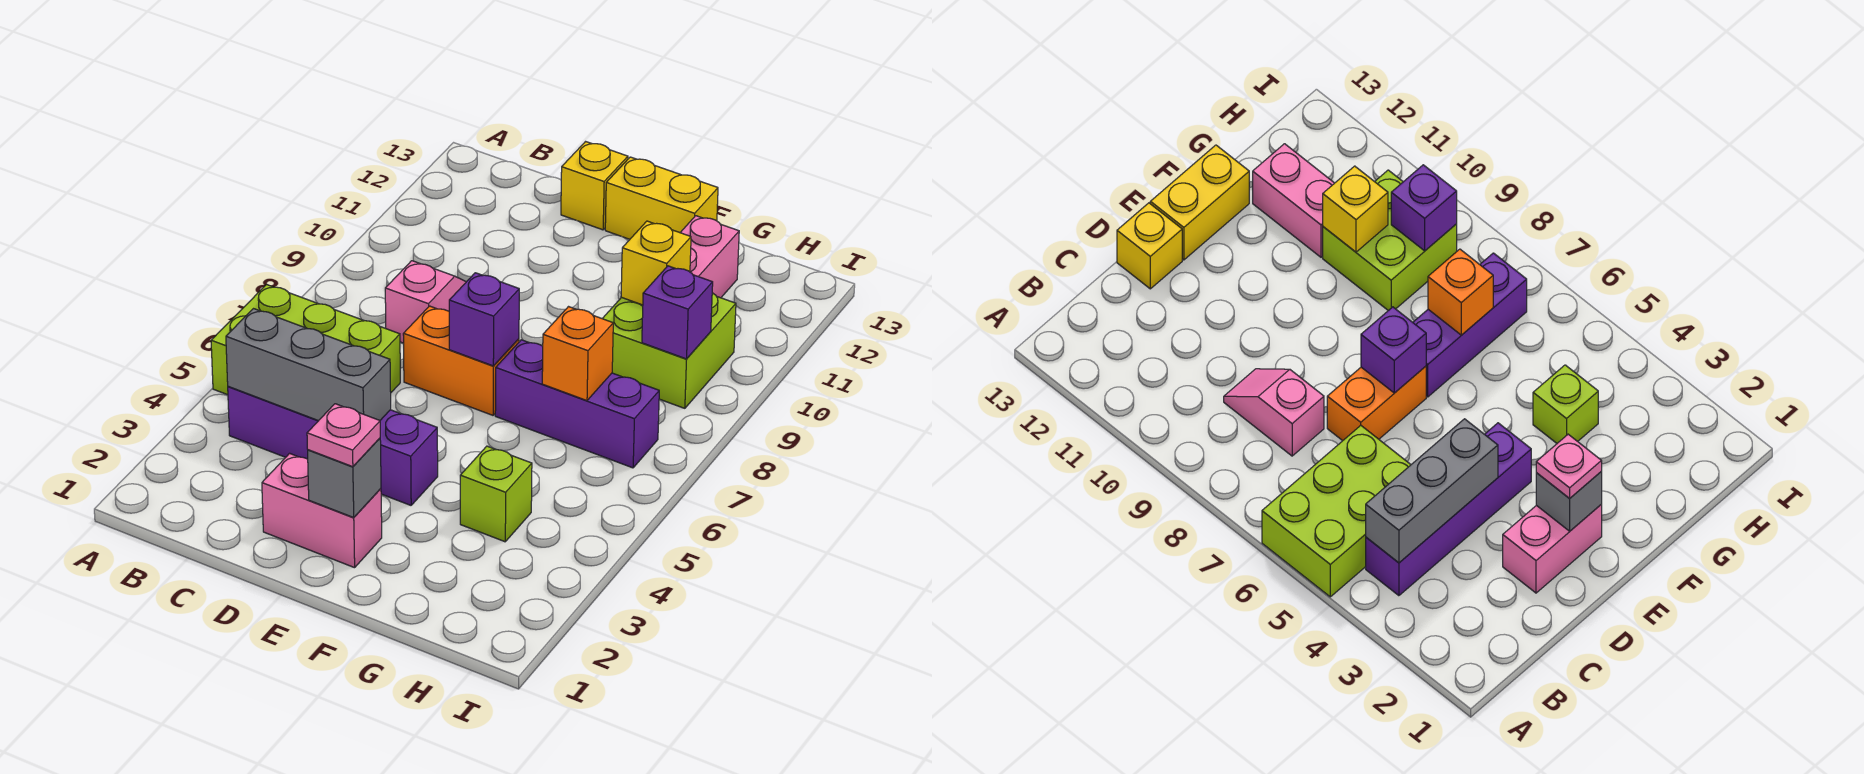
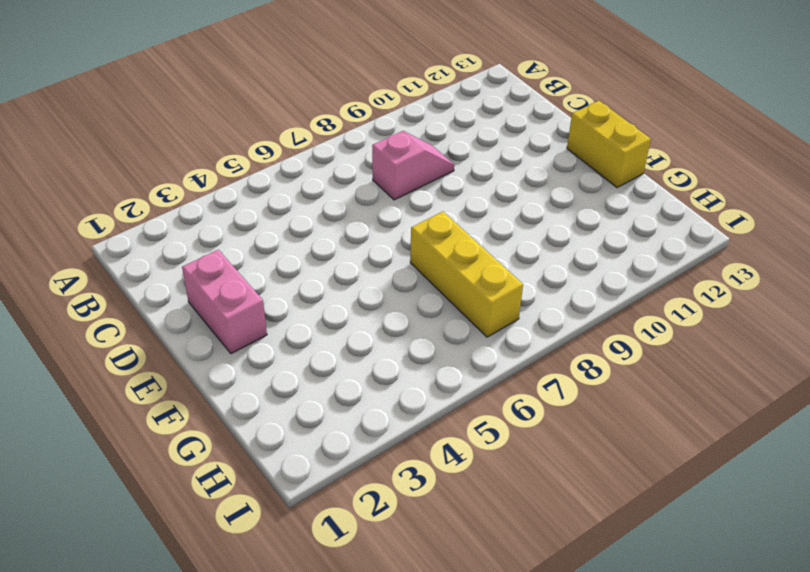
yellow 1x3 brick [410,212,523,337] -> purple 1x3 brick [495,340,659,468]
none -> lime 2x3 brick [211,285,400,395]
none -> purple 1x4 brick [228,386,438,505]
none -> orange 1x2 brick [403,306,519,415]

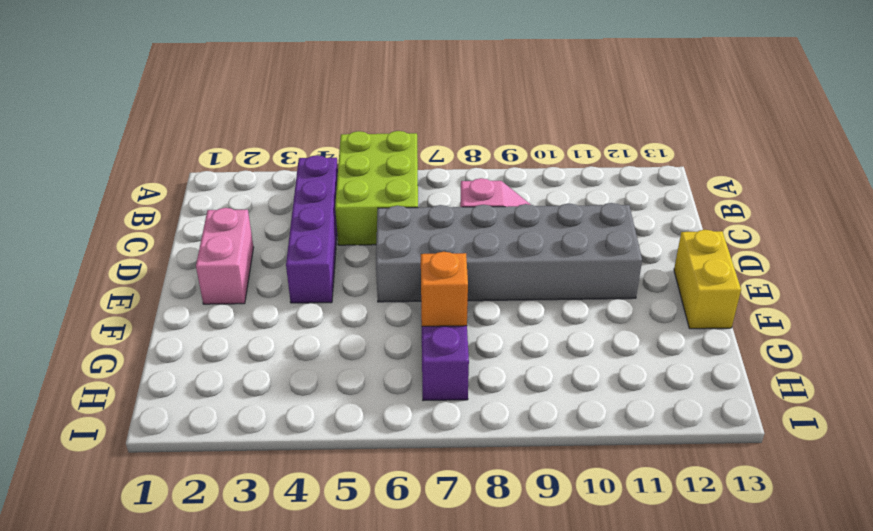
grey 2x6 brick [376,203,642,302] -> orange 1x2 brick [403,306,519,415]
none -> yellow 1x1 brick [561,142,628,230]
none -> lime 1x1 brick [460,446,532,542]
none -> lime 2x2 brick [602,293,736,408]

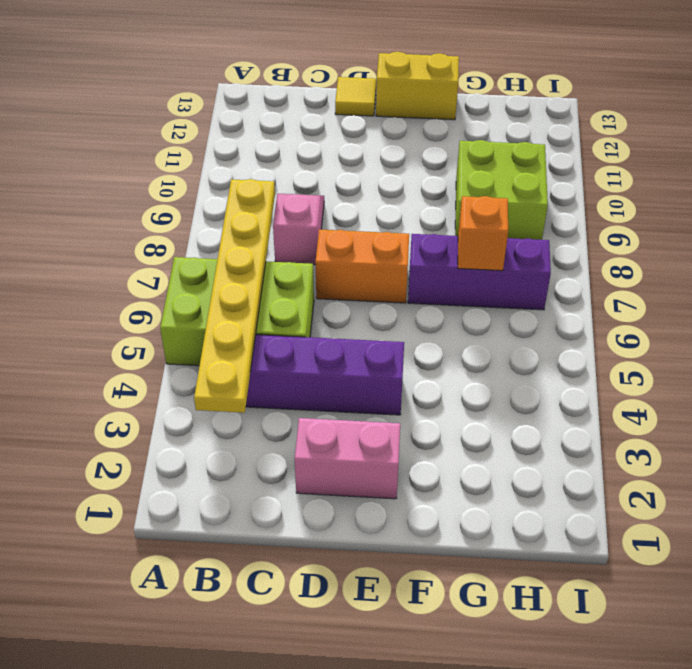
yellow 1x6 plate [194,179,275,413] -> grey 1x3 brick [226,309,391,421]
yellow 1x1 tile [335,77,376,116] -> yellow 1x1 brick [561,142,628,230]
none -> lime 1x1 brick [460,446,532,542]
none -> pink 1x2 brick [680,216,739,298]
none -> grey 1x1 brick [308,438,381,517]

